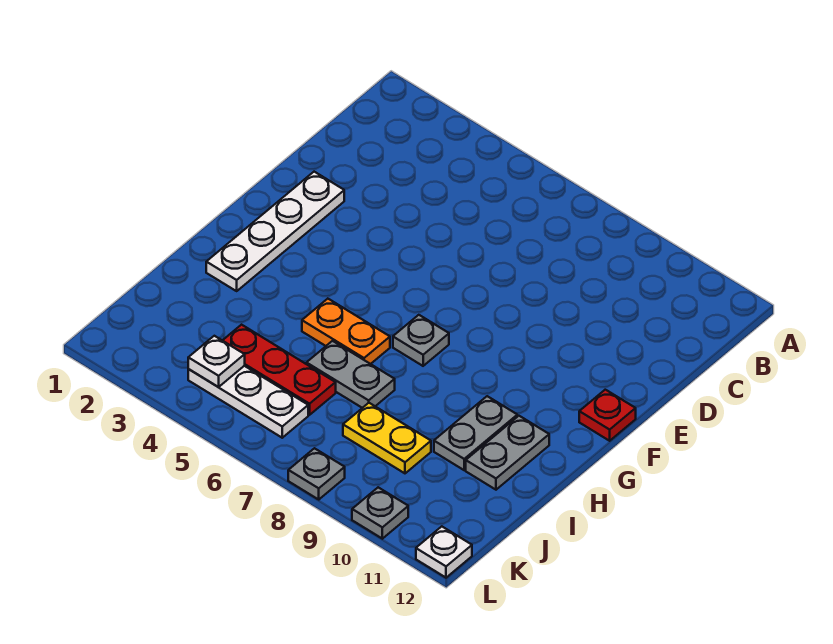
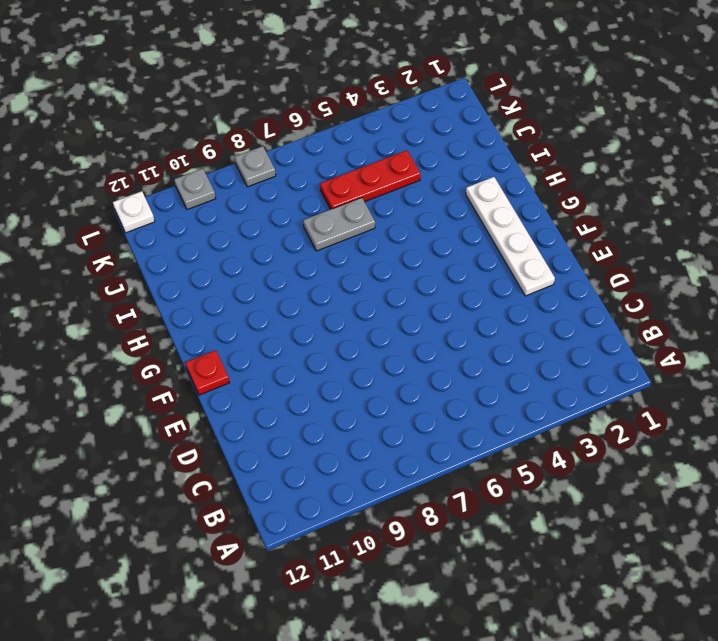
none -> grey 1x1 plate [393,315,449,366]
none -> orange 1x2 plate [302,299,390,364]
none -> grey 1x2 plate [434,396,517,470]

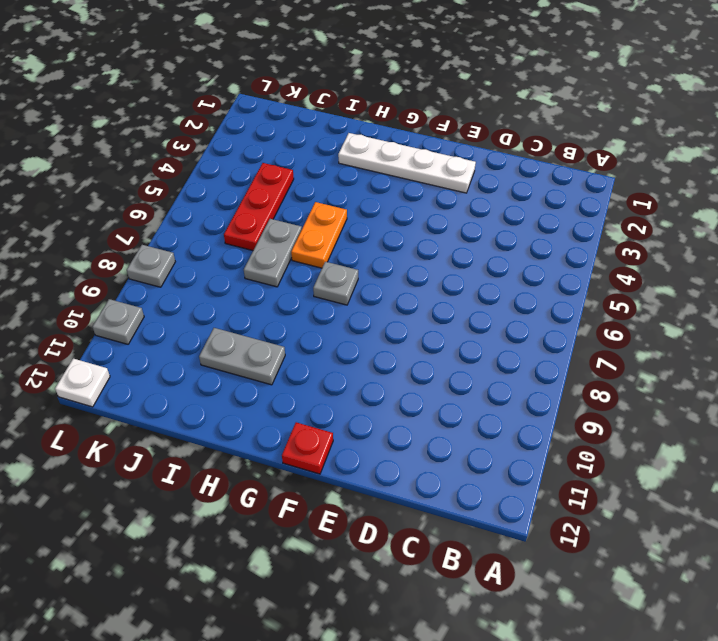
none -> grey 1x2 plate [466,416,549,490]
none -> yellow 1x2 plate [343,403,431,473]
none -> white 1x3 plate [188,366,308,438]

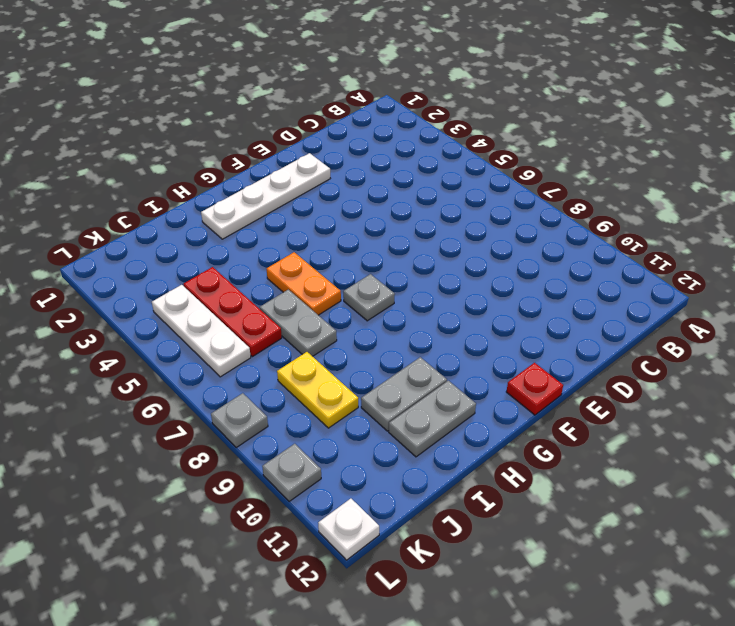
none -> white 1x1 plate [188,336,245,387]

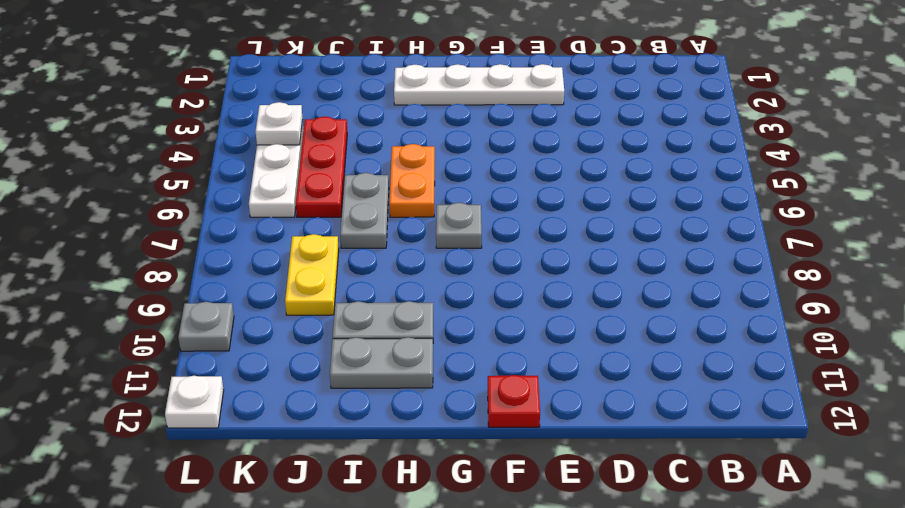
none -> grey 1x1 plate [288,448,345,499]

